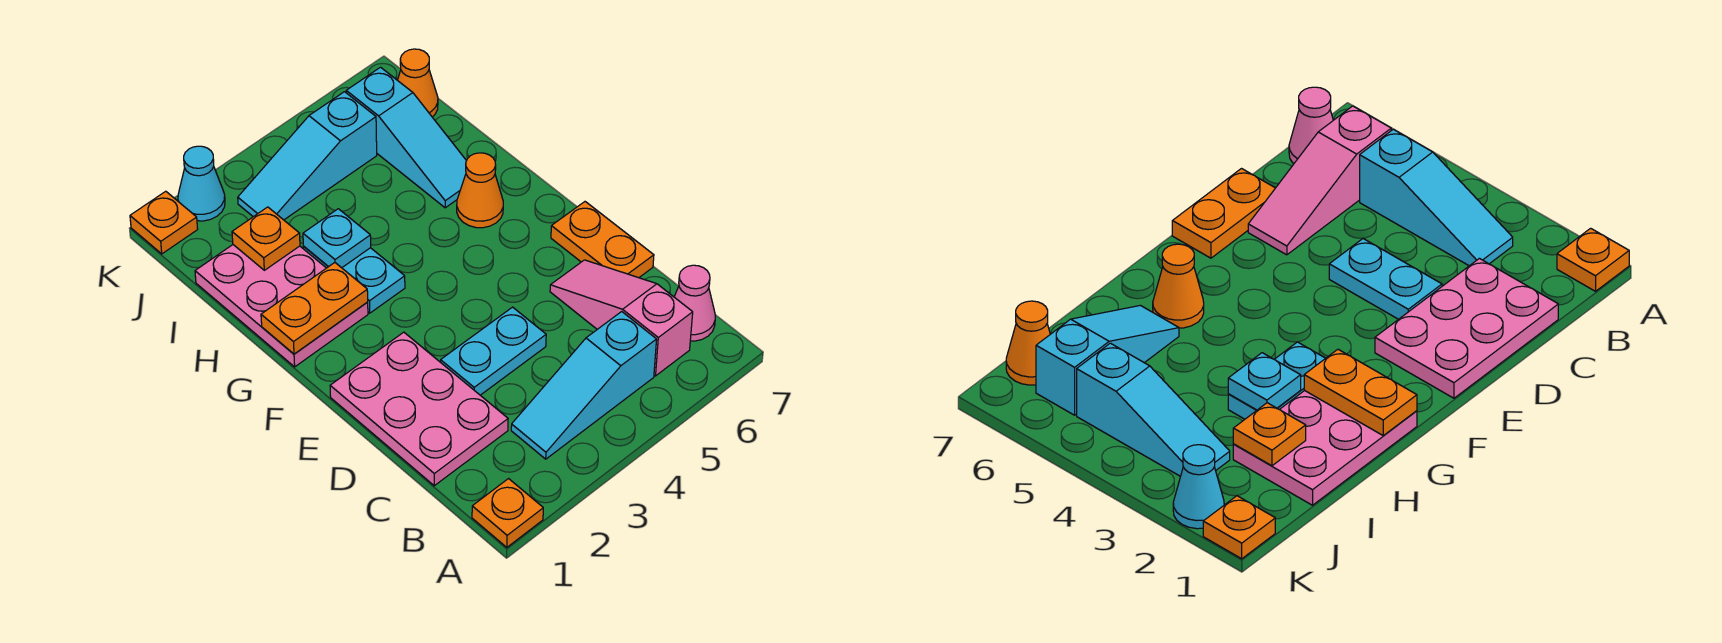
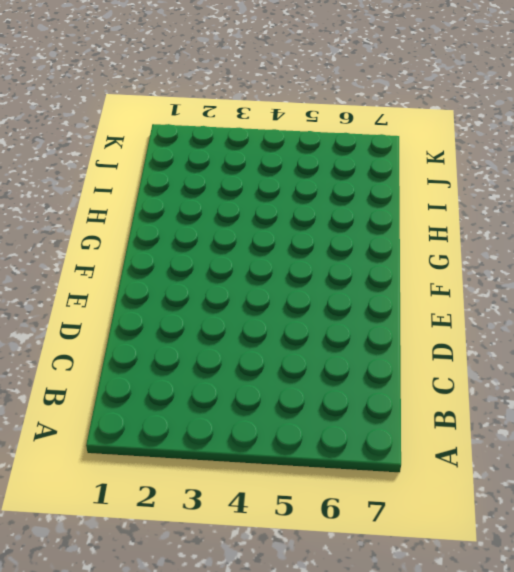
none -> orange 1x1 plate [472,479,543,547]
none -> cyan 1x3 slope [511,312,657,459]
none -> pink 1x3 slope [550,260,693,376]

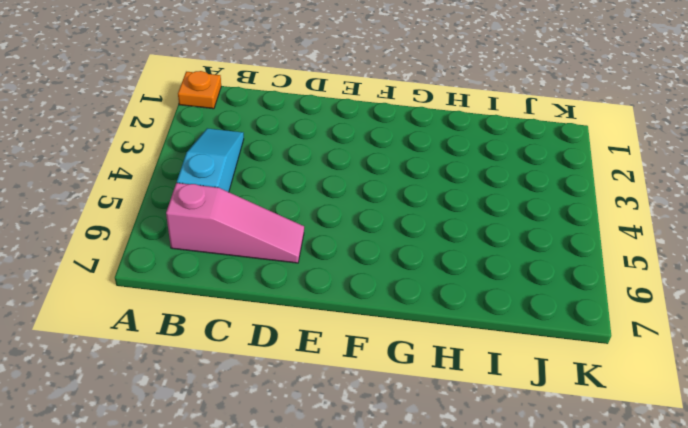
none -> pink 1x1 cone [674,265,715,341]
none -> pink 2x3 plate [330,332,508,486]
none -> cyan 1x2 plate [441,307,546,395]

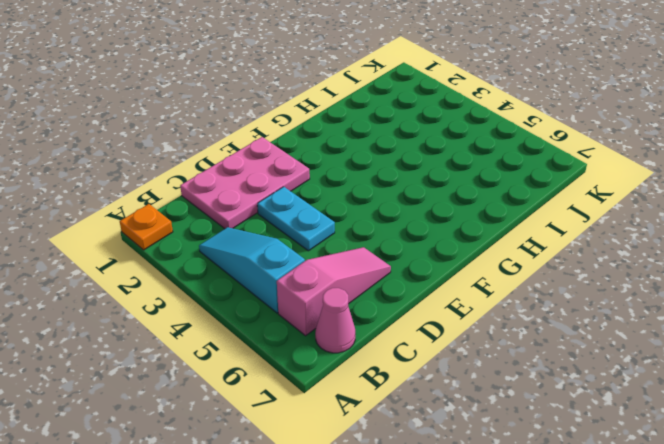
none -> orange 1x2 plate [551,202,654,278]
none -> pink 2x3 plate [195,245,368,367]
none -> cyan 1x2 plate [303,247,405,313]

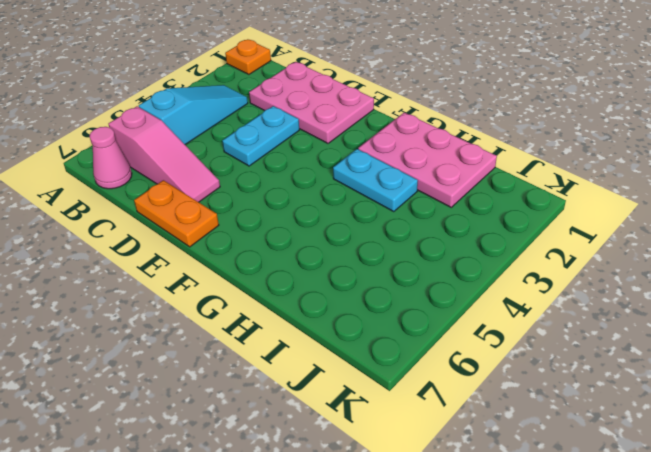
none -> orange 1x1 cone [457,153,503,228]
none -> cyan 1x3 slope [346,67,466,208]
none -> cyan 1x3 slope [238,92,377,220]

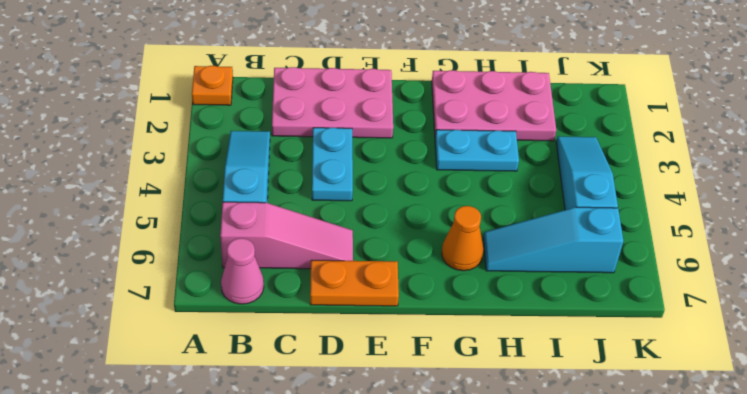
none -> orange 1x1 cone [398,49,438,117]
none -> orange 1x1 plate [130,191,198,254]
none -> cyan 1x1 cone [178,146,225,221]

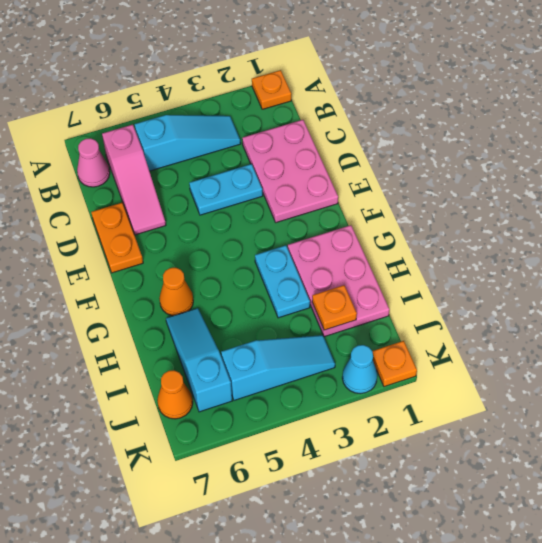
none -> orange 1x2 plate [261,263,368,354]
none -> cyan 1x1 plate [303,209,371,268]

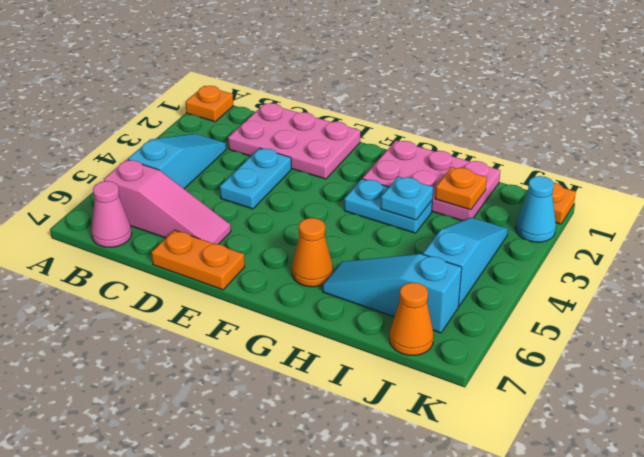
none -> orange 1x2 plate [261,263,368,354]

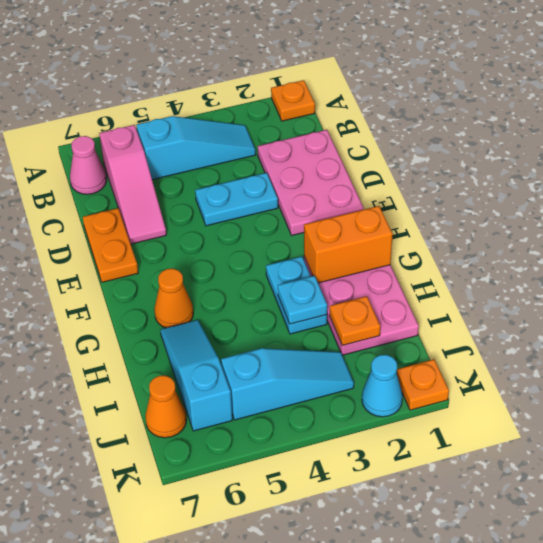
orange 1x2 brick [304,206,392,283] -> orange 1x2 plate [261,263,368,354]

